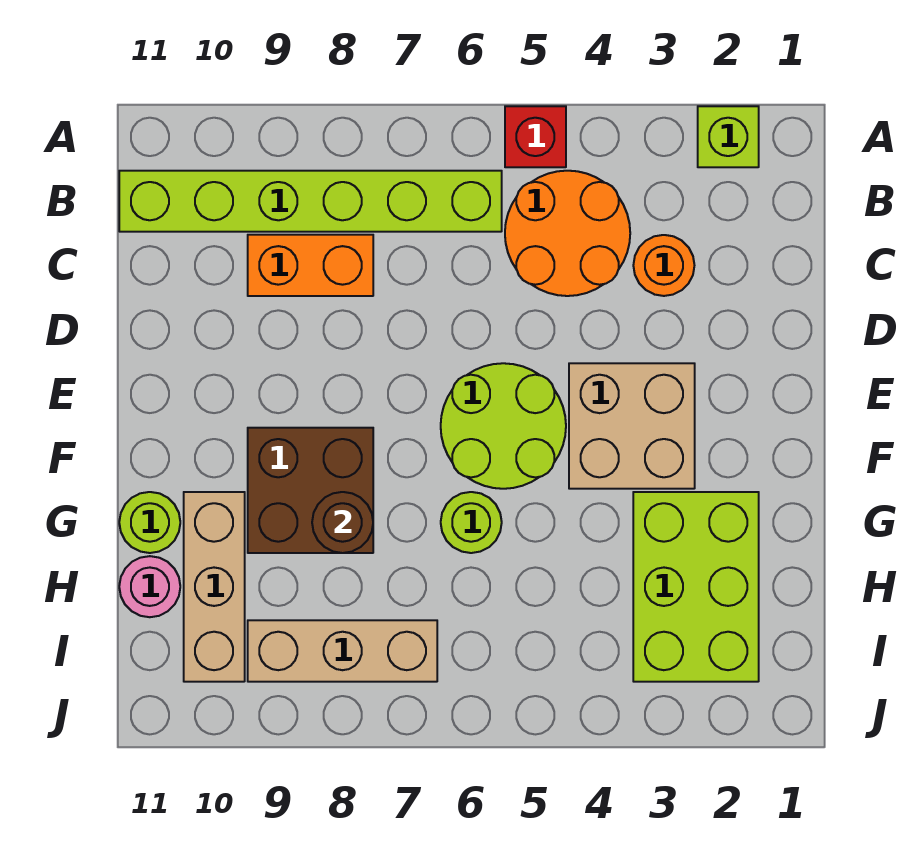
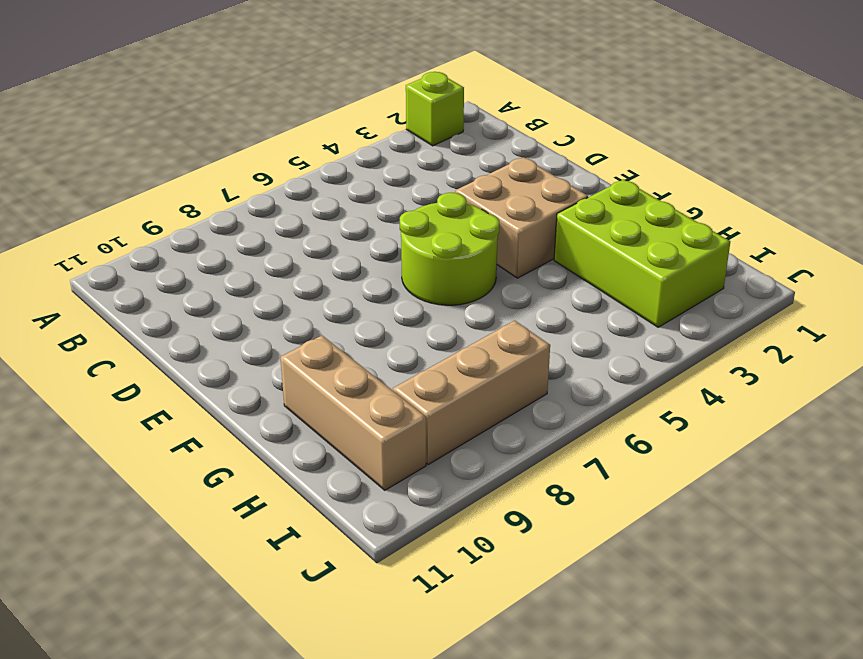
none -> red 1x1 brick [505,106,566,167]
none -> orange 2x2 round brick [505,171,630,296]
none -> lime 1x6 brick [119,171,502,232]

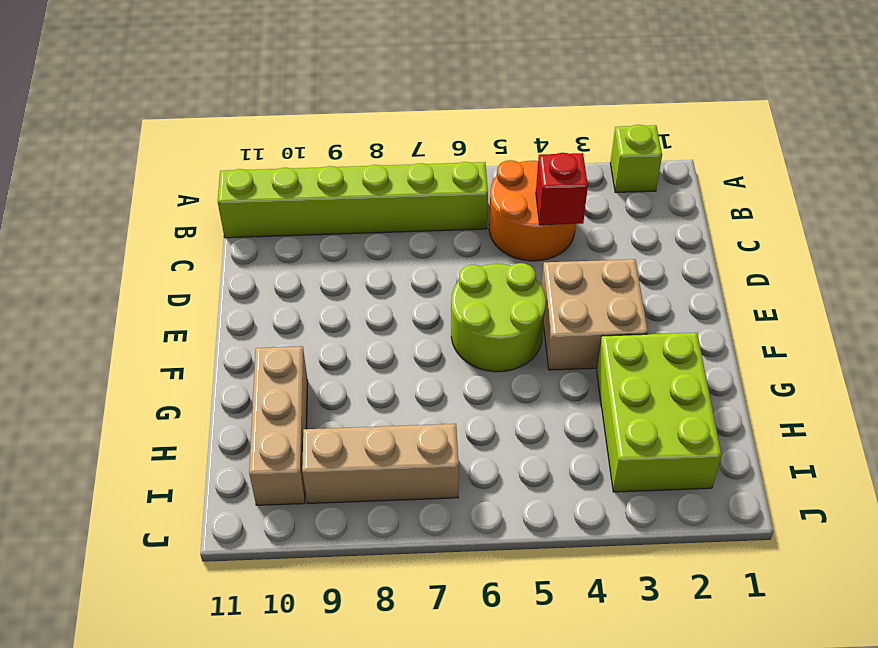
red 1x1 brick [536,153,588,225] -> red 1x1 brick moved to [505,106,566,167]
none -> orange 1x1 round brick [633,235,694,296]
none -> orange 1x2 brick [248,235,373,296]
none -> brown 2x2 brick [248,428,373,553]

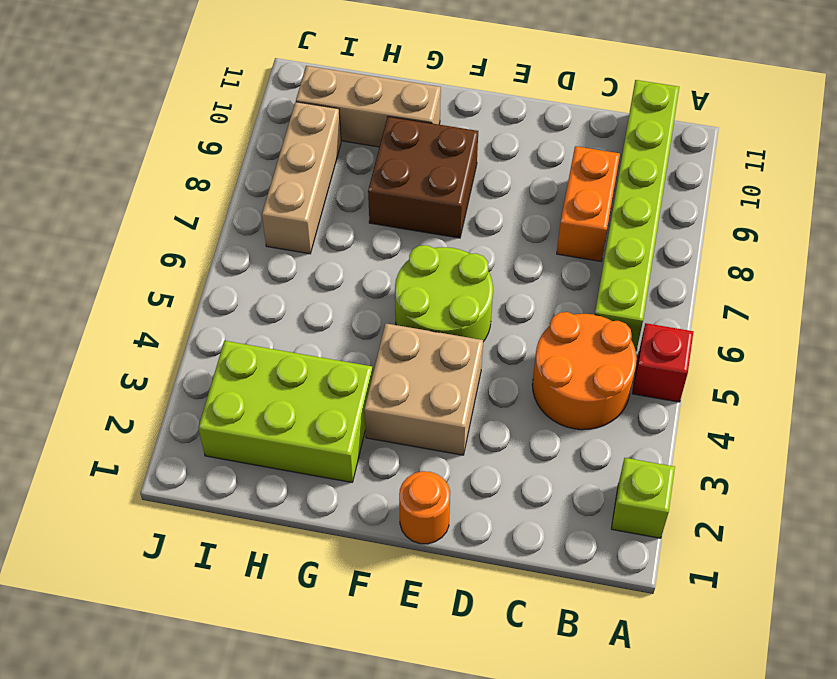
orange 1x1 round brick [399,471,450,544] -> orange 1x1 round brick moved to [633,235,694,296]
none -> lime 1x1 round brick [441,492,502,553]
none -> lime 1x1 round brick [119,492,180,553]
none -> pink 1x1 round brick [119,556,180,617]

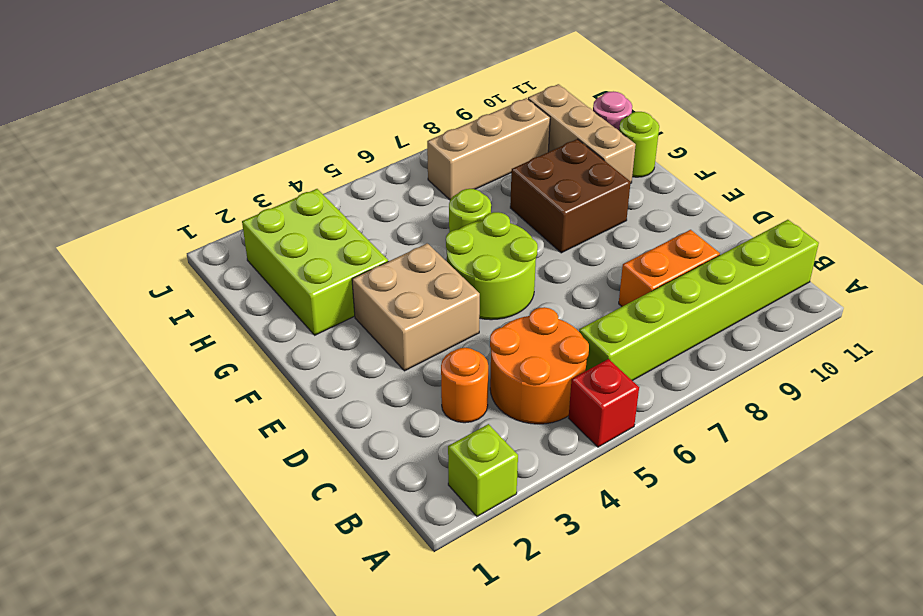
none -> brown 1x1 round brick [312,492,373,553]

